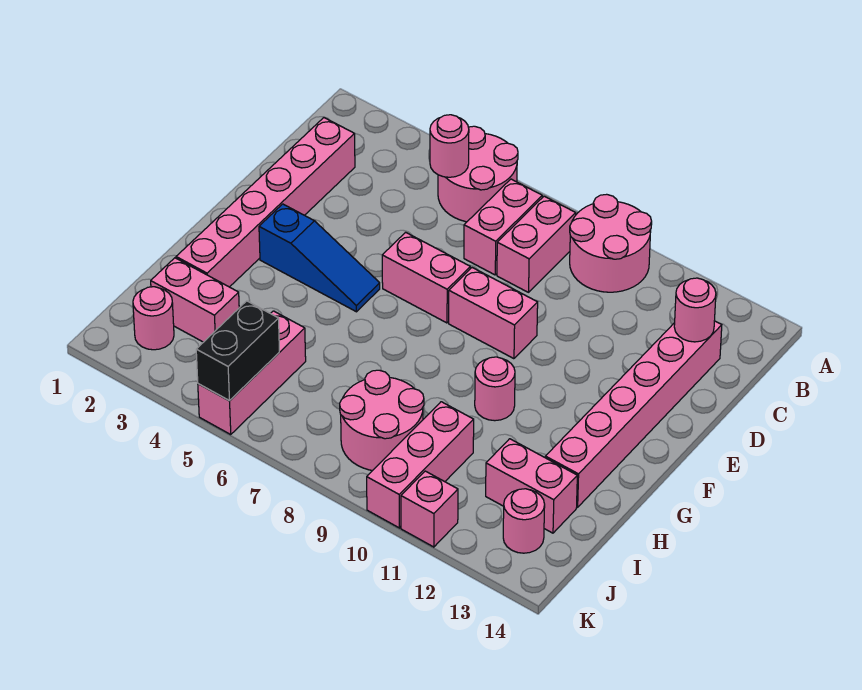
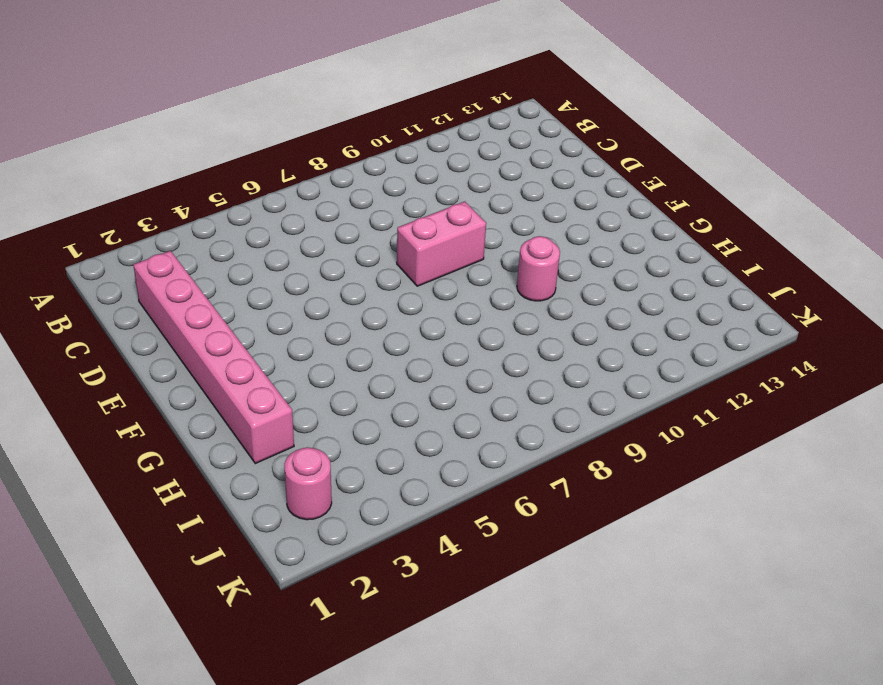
none -> pink 2x2 round brick [438,126,518,222]
none -> pink 2x2 round brick [570,194,652,292]
none -> pink 1x2 brick [464,179,542,275]

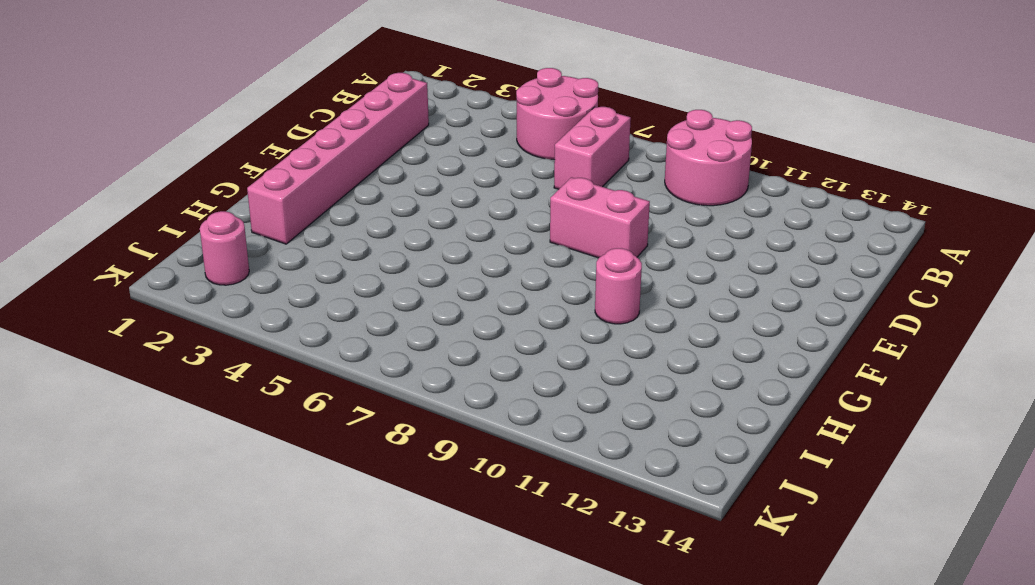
none -> pink 1x2 brick [497,196,576,292]
none -> pink 1x6 brick [545,321,722,507]
none -> pink 1x2 brick [382,232,470,323]

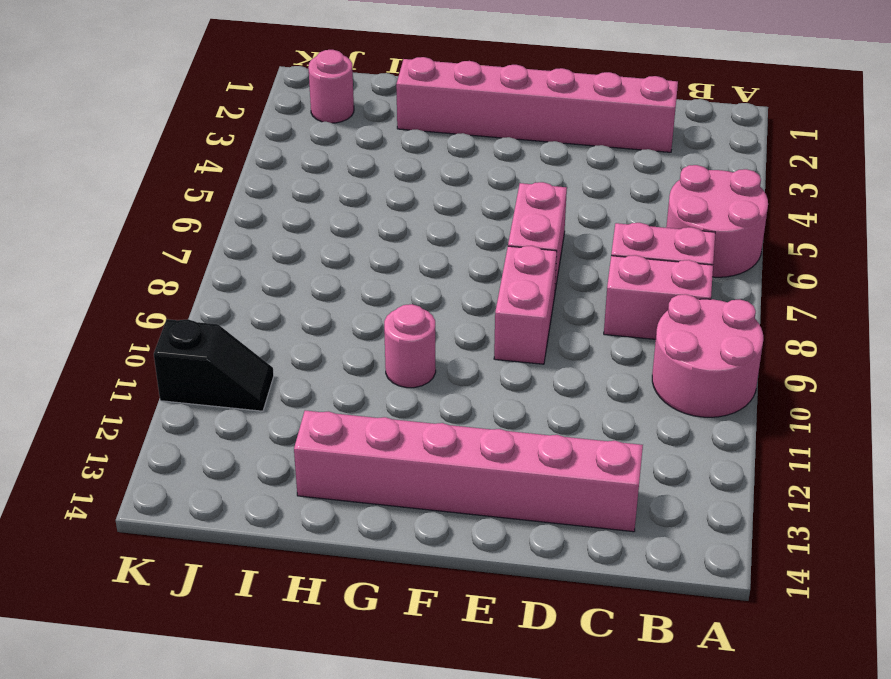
black 1x2 slope [154,319,274,411] -> pink 1x1 brick [401,471,458,547]
none -> blue 1x3 slope [259,204,380,312]
none -> pink 1x2 brick [151,258,239,342]
none -> pink 1x3 brick [198,311,306,434]

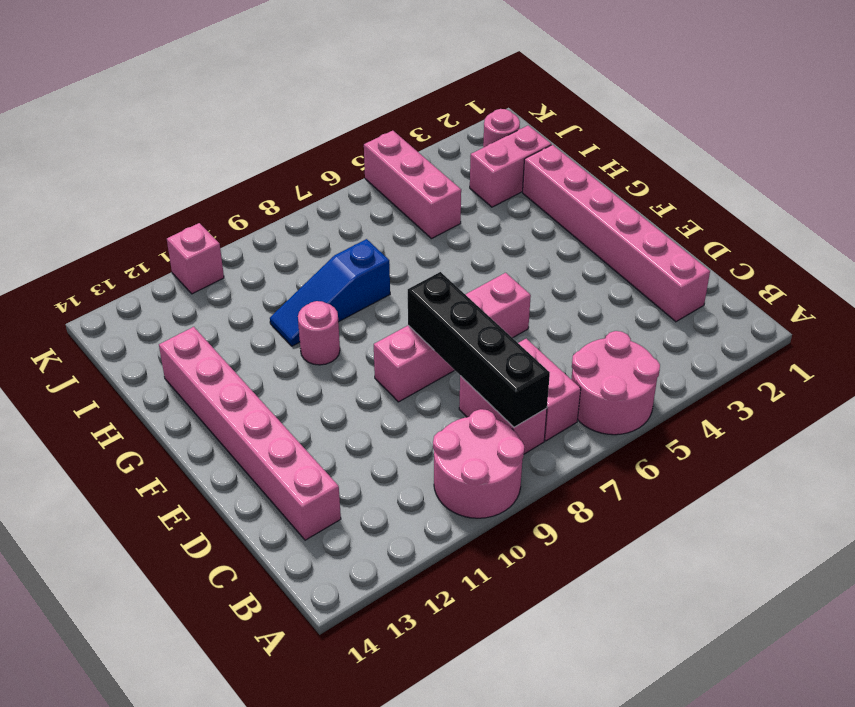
black 1x4 brick [408,272,550,427] -> none
blue 1x3 slope [270,239,390,346] -> blue 1x3 slope moved to [259,204,380,312]
none -> pink 2x2 round brick [340,370,424,471]
none -> pink 1x3 brick [367,402,474,528]
none -> pink 1x2 brick [486,439,577,533]

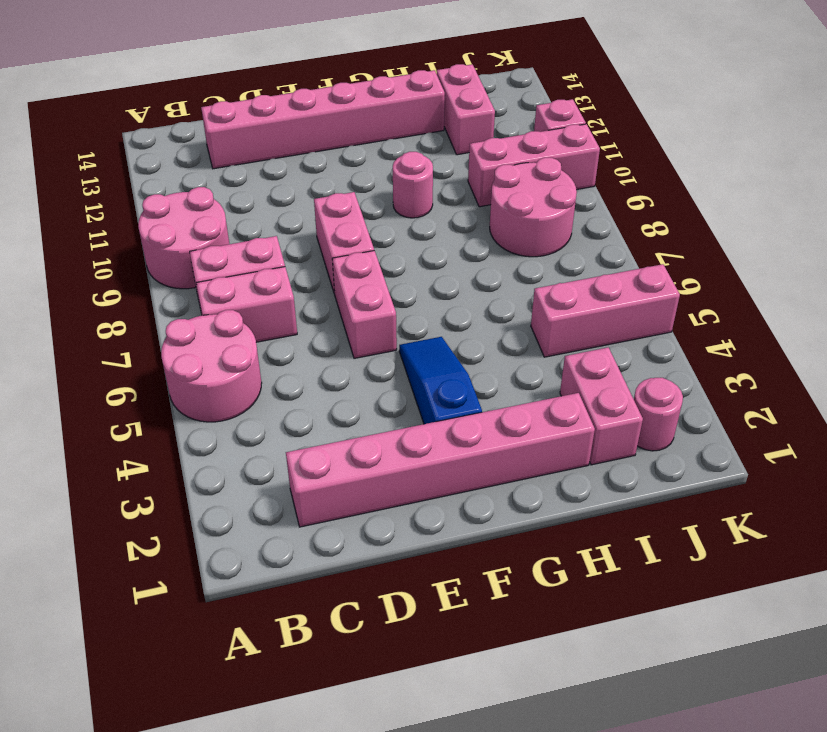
none -> pink 1x1 round brick [503,489,545,553]
none -> pink 1x1 round brick [430,115,469,177]
none -> pink 1x1 round brick [674,278,716,342]

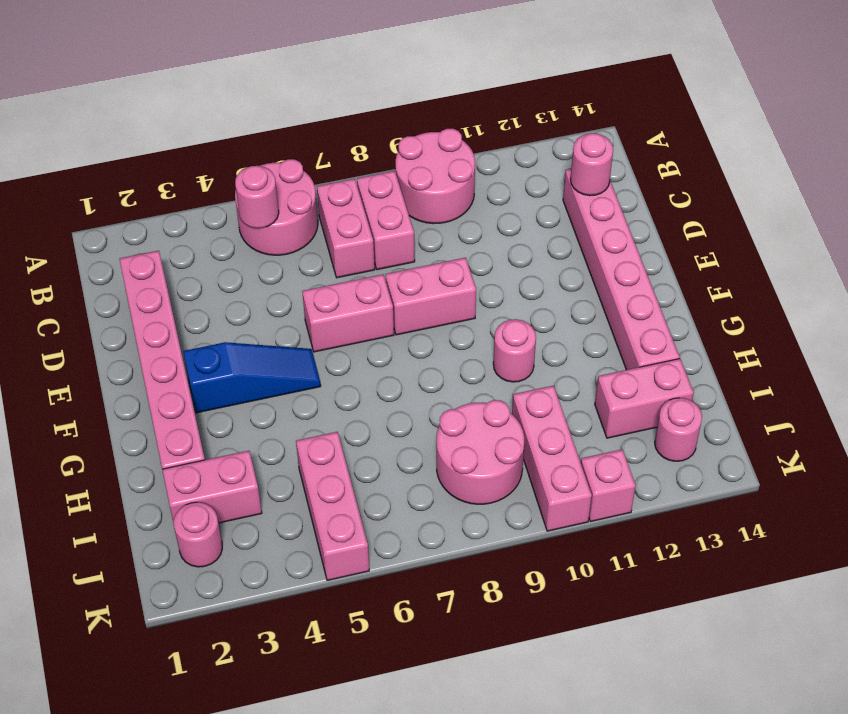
none -> black 1x2 brick [196,301,279,401]

